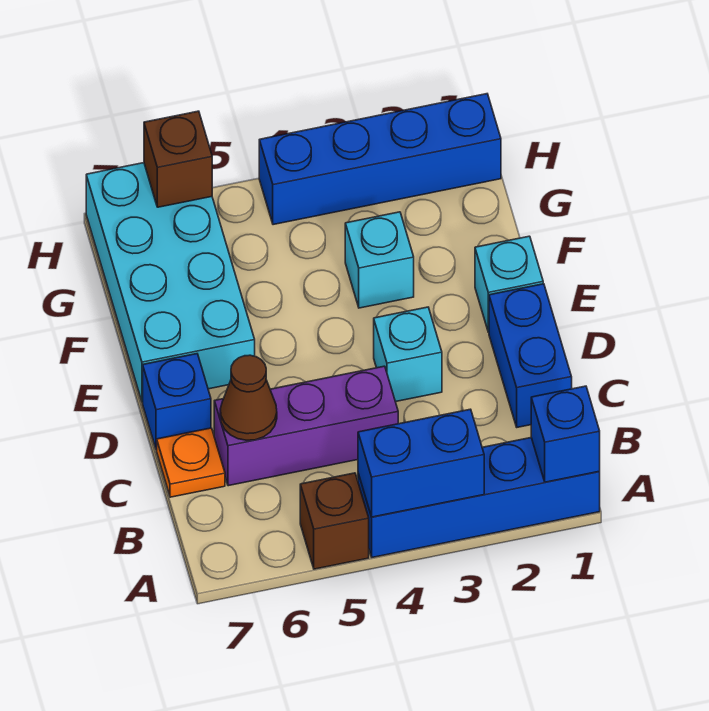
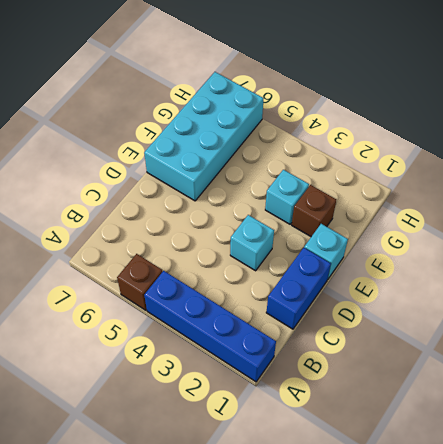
brown 1x1 brick [292,185,336,237] -> brown 1x1 brick moved to [144,111,212,207]
none -> purple 1x3 brick [214,366,398,486]
none -> orange 1x1 plate [157,428,225,497]
none -> blue 1x1 brick [143,354,211,450]

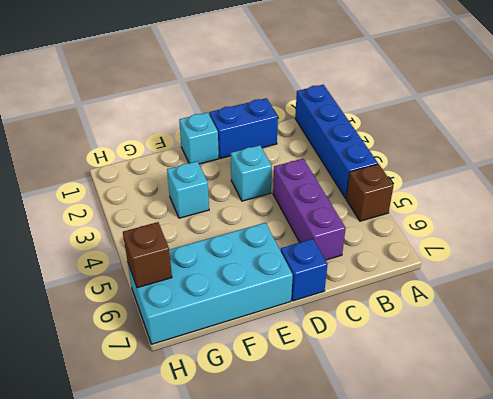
none -> orange 1x1 plate [157,428,225,497]
none -> blue 1x4 brick [259,94,501,225]
none -> blue 1x1 brick [531,386,600,482]

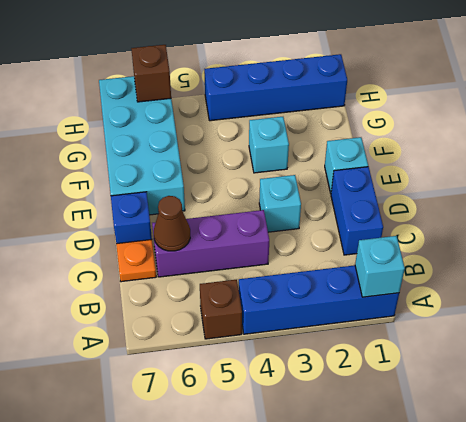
cyan 1x1 brick [355,236,405,297] -> blue 1x1 brick [531,386,600,482]
none -> blue 1x2 brick [358,409,484,517]

